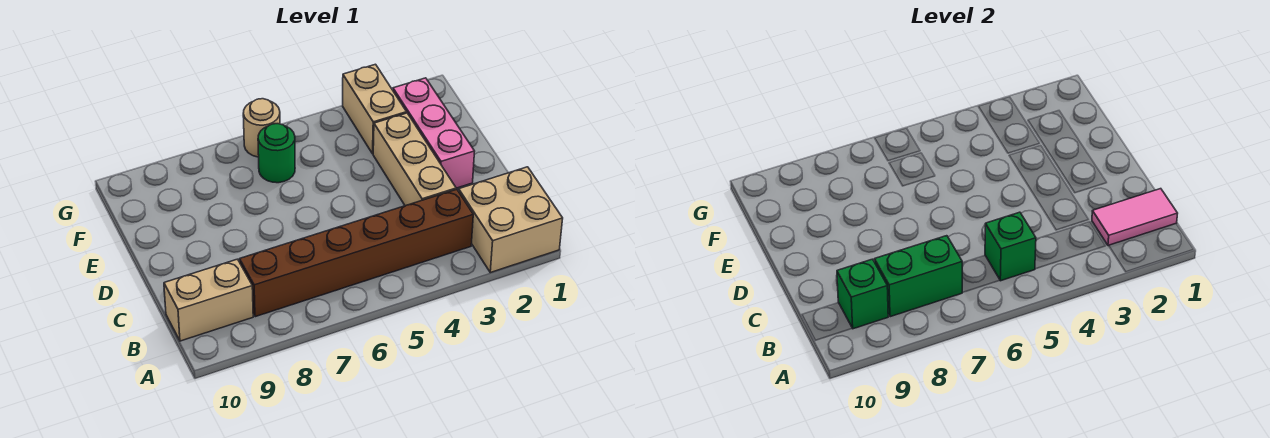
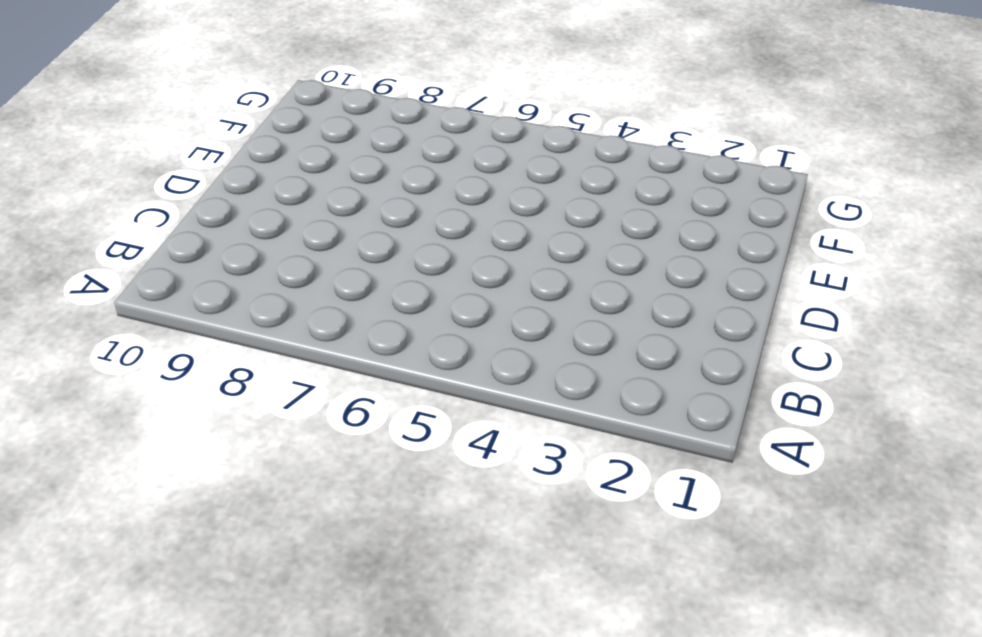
none -> tan 2x2 brick [459,167,563,273]
none -> brown 1x6 brick [239,189,473,317]
none -> tan 1x2 brick [164,259,253,341]

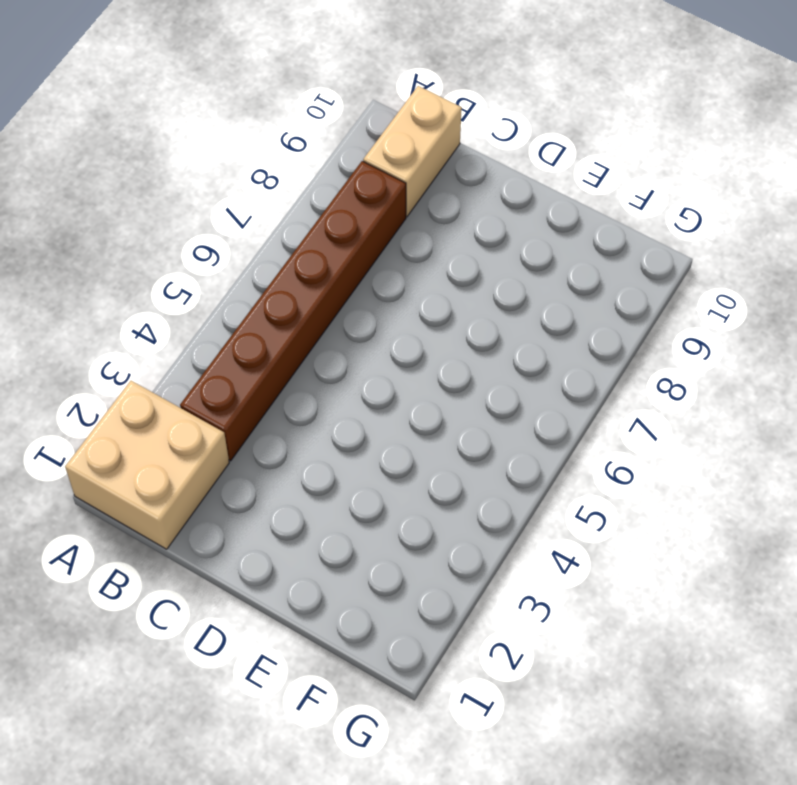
none -> tan 1x3 brick [373,113,456,206]
none -> pink 1x3 brick [393,78,475,188]
none -> tan 1x2 brick [343,64,407,154]

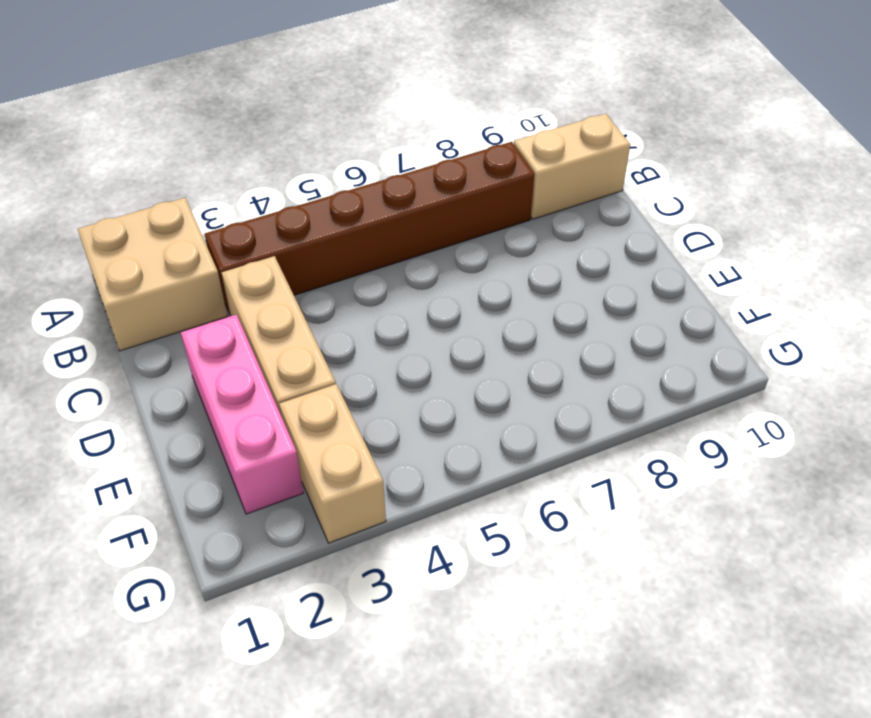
none -> green 1x1 round brick [258,124,295,183]
none -> tan 1x1 round brick [243,99,280,157]
none -> pink 1x2 tile [1092,189,1178,246]

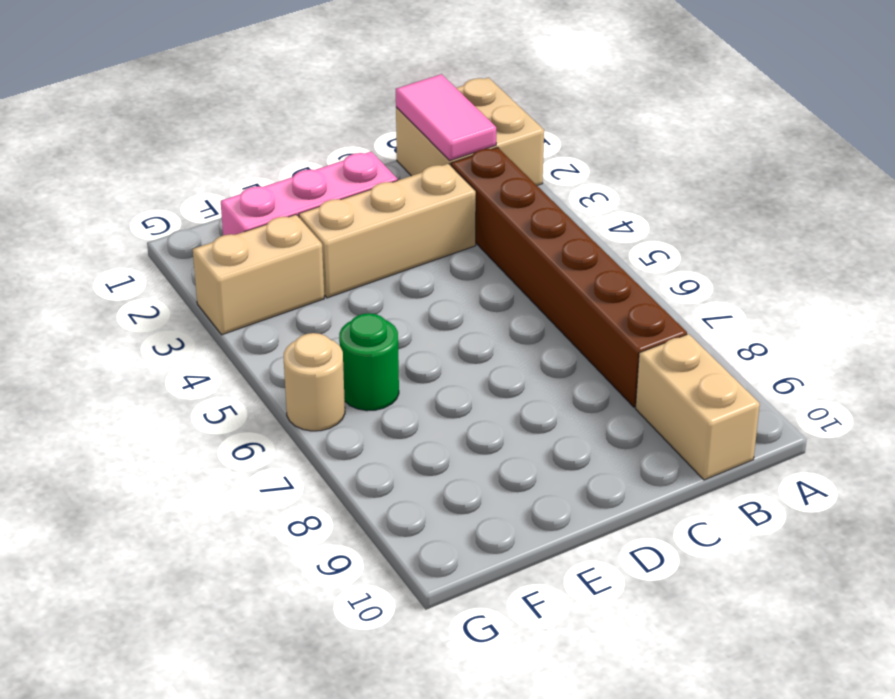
none -> green 1x1 brick [985,212,1036,281]
none -> green 1x2 brick [874,236,963,317]
none -> green 1x1 brick [837,259,888,329]

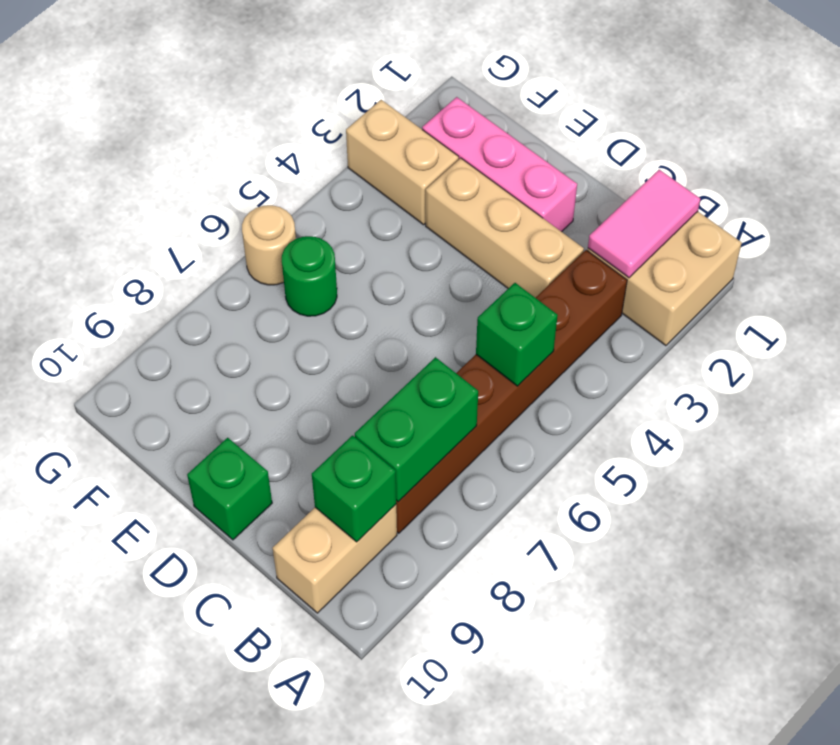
green 1x1 brick [187,438,272,540] -> none

